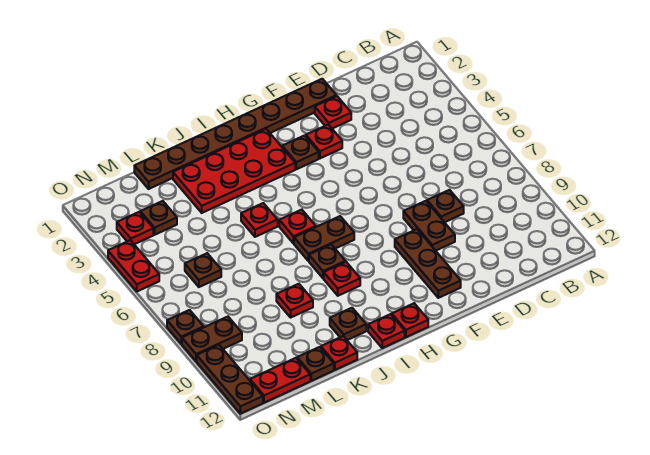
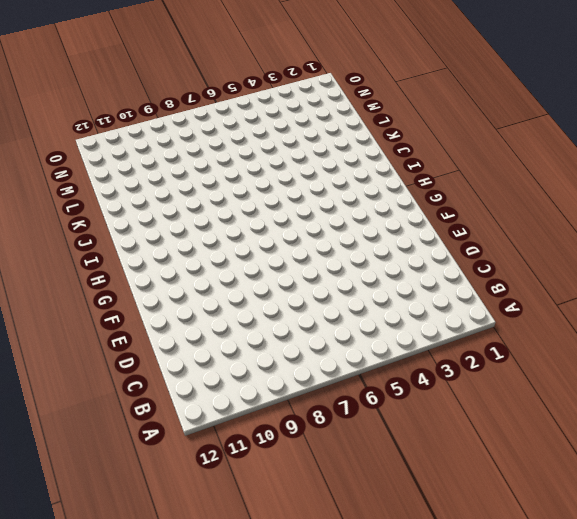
none -> brown 1x1 plate [427,190,464,222]
none -> brown 1x8 plate [134,79,336,189]
none -> red 1x1 plate [315,96,351,129]

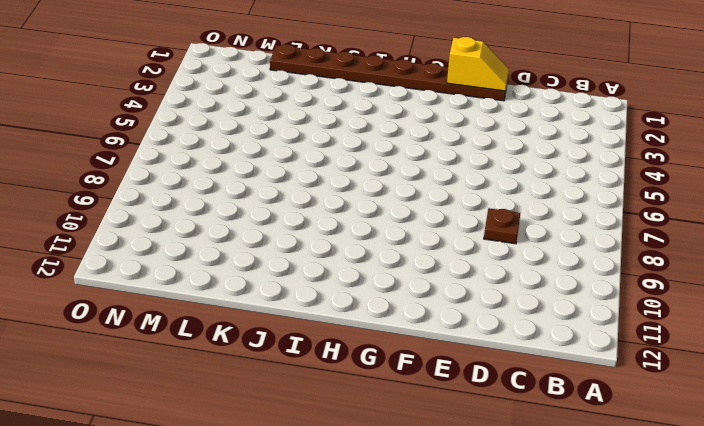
yellow 1x2 slope [447,37,509,91] -> none
none -> red 1x1 plate [315,96,351,129]
none -> brown 1x2 plate [403,201,455,251]
none -> red 1x1 plate [306,125,342,158]

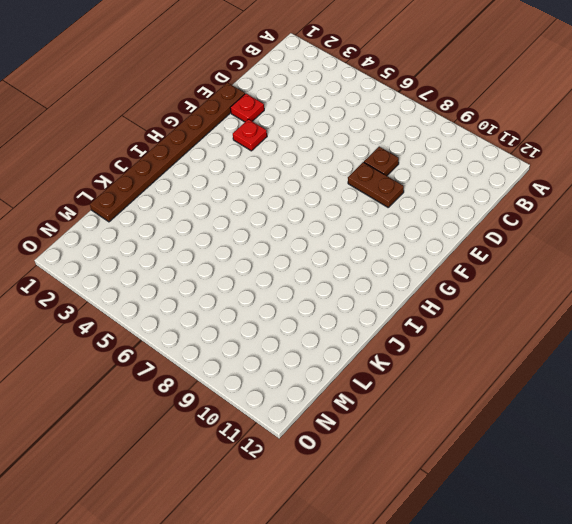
none -> brown 1x3 plate [395,229,461,298]
none -> brown 1x1 plate [282,135,319,169]
none -> red 2x4 plate [173,129,295,213]

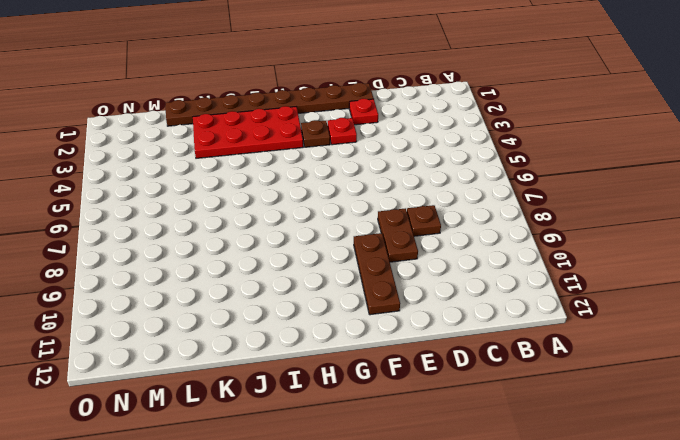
none -> brown 1x2 plate [294,216,354,261]
none -> red 1x1 plate [392,303,428,337]
none -> red 1x1 plate [279,210,316,244]

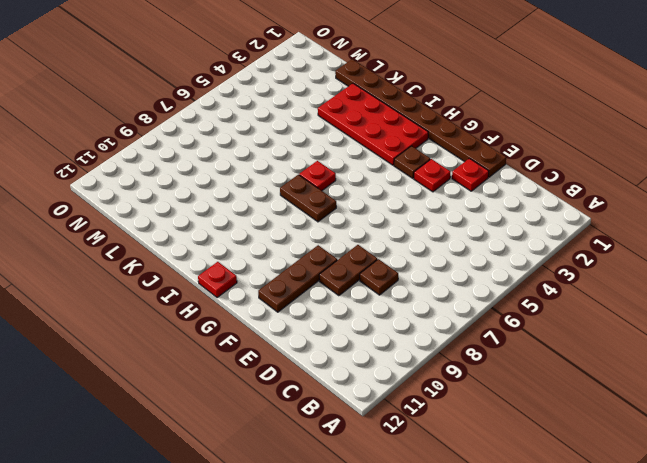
none -> brown 1x1 plate [309,244,346,278]
none -> red 1x1 plate [324,262,360,296]
none -> red 1x1 plate [368,314,405,348]

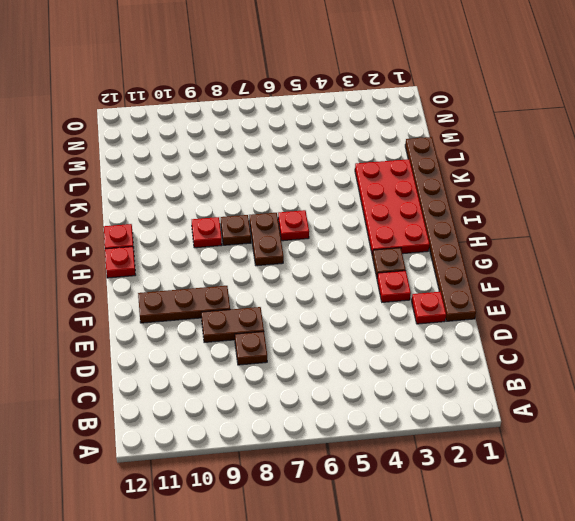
none -> red 1x1 plate [241,203,278,237]
none -> brown 1x1 plate [330,308,366,340]
none -> red 1x1 plate [276,284,313,317]

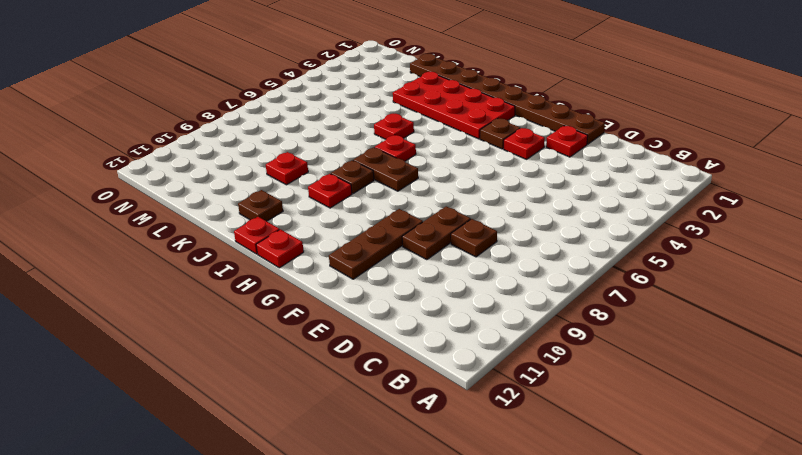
none -> red 1x1 plate [321,336,357,370]
none -> brown 1x1 plate [297,347,334,381]
none -> brown 1x1 plate [140,201,177,235]

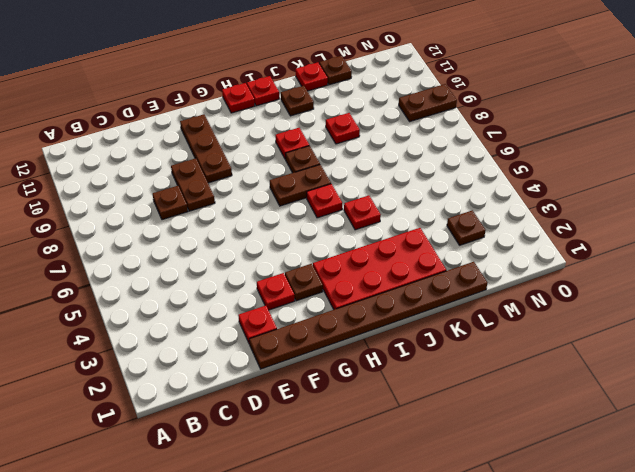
none -> brown 1x1 plate [185,253,221,287]
none -> red 1x2 plate [250,358,310,403]
none -> red 1x1 plate [117,212,153,244]

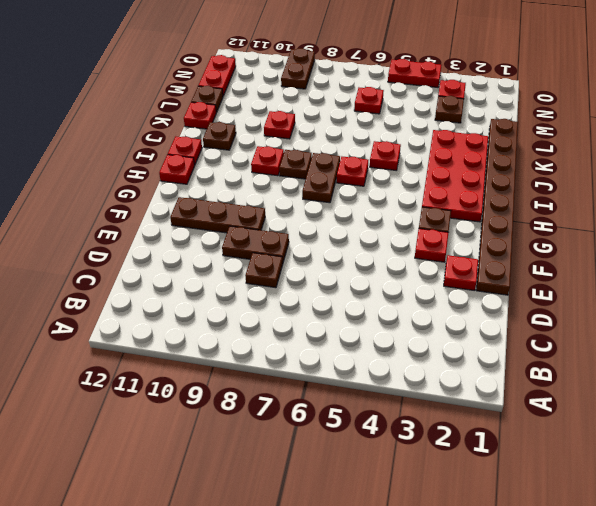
red 1x1 plate [354,87,384,114] -> brown 1x1 plate [185,253,221,287]
none -> brown 1x1 plate [167,310,204,344]
none -> brown 1x3 plate [197,345,263,414]

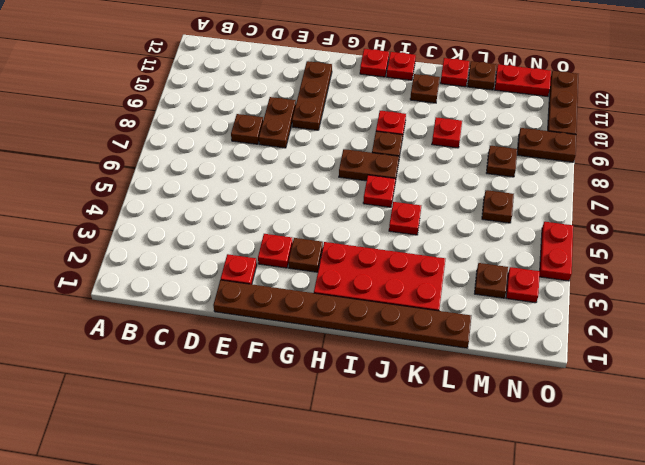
brown 1x1 plate [487,146,517,177] -> brown 1x1 plate moved to [167,310,204,344]

